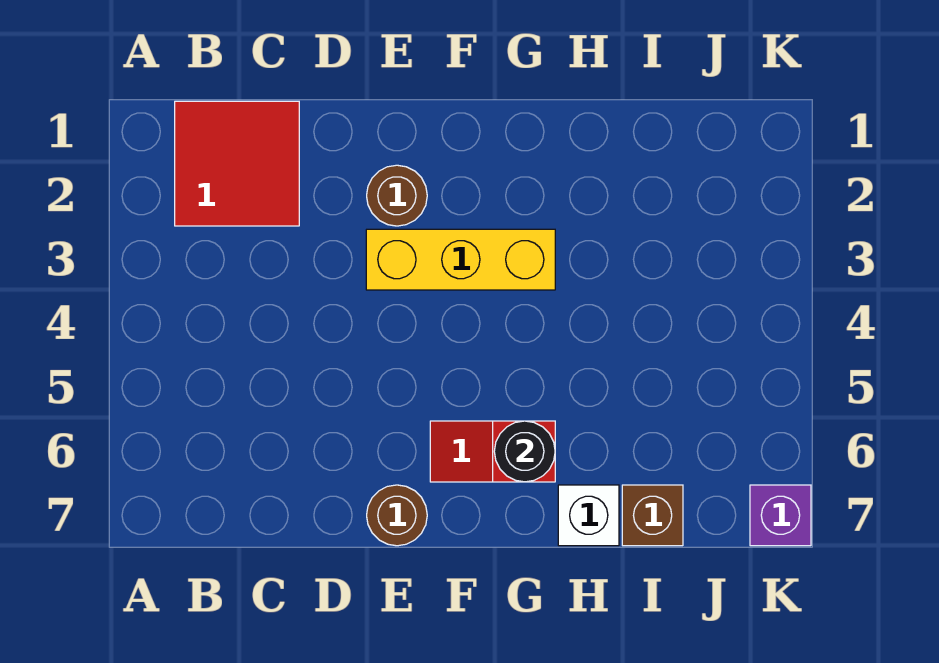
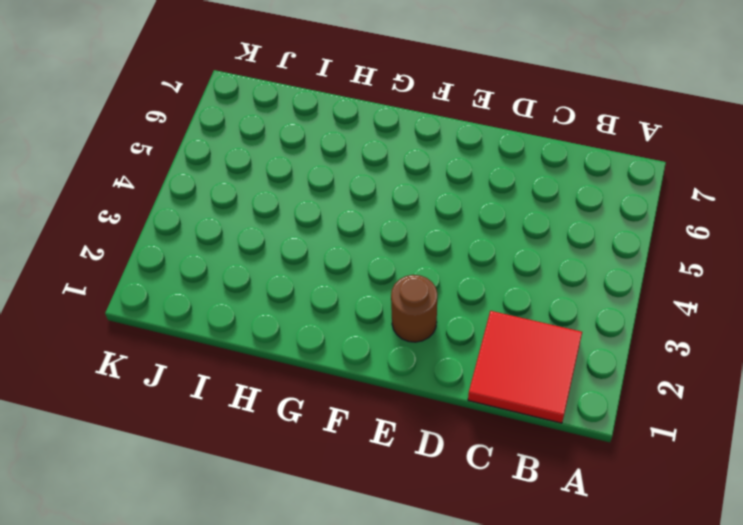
none -> yellow 1x3 brick [366,229,555,290]
none -> brown 1x1 round brick [367,485,427,546]

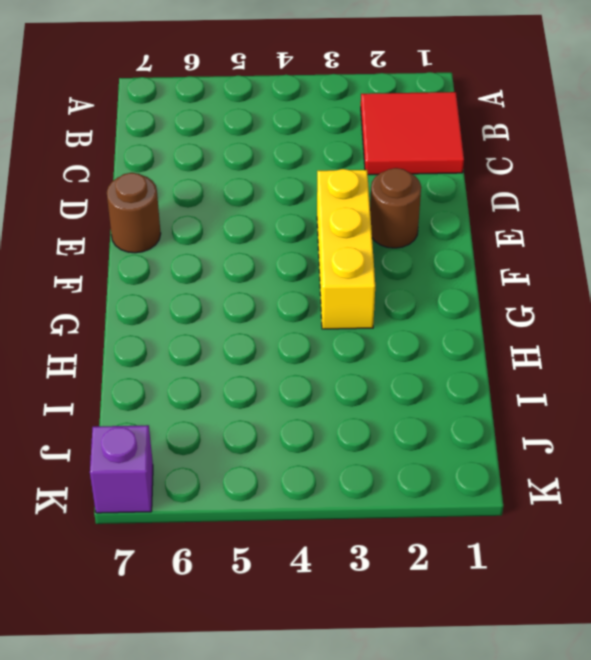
none -> red 1x2 slope [430,421,555,482]
none -> white 1x1 brick [558,485,619,546]

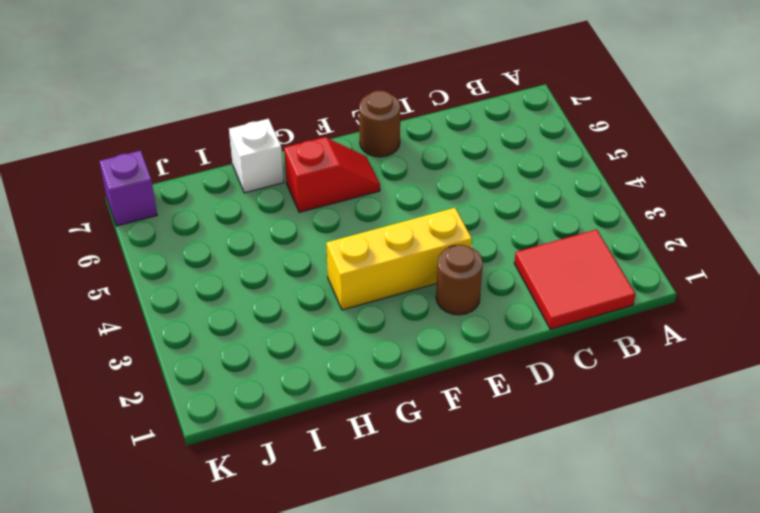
none -> brown 1x1 brick [622,485,683,546]
none -> black 1x1 round brick [494,421,555,482]

